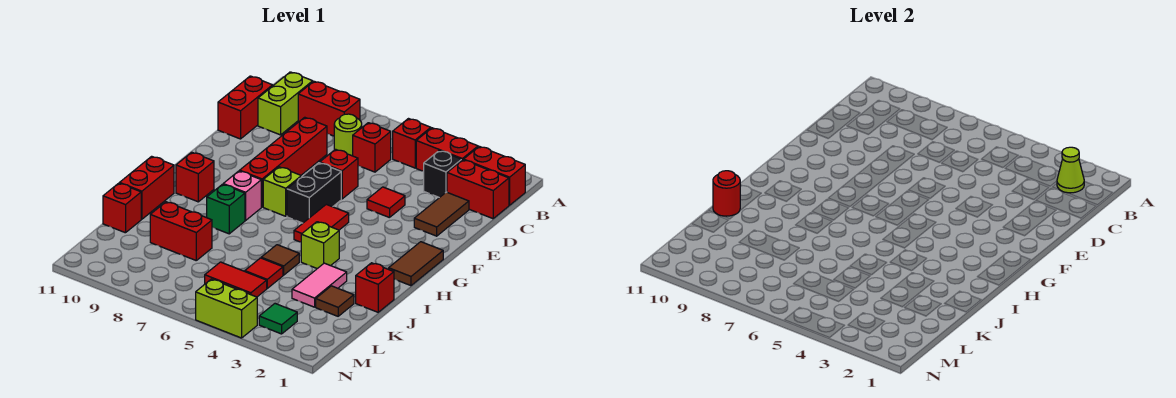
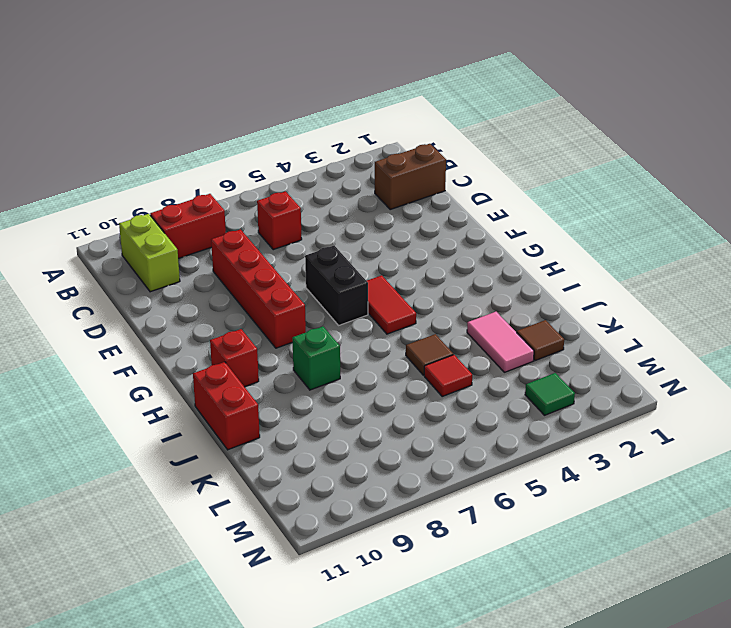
brown 1x2 brick [375,144,446,209] -> red 1x2 brick [447,160,509,219]
none -> red 1x2 brick [464,146,525,205]
none -> red 1x2 brick [416,128,478,171]
none -> red 1x1 brick [393,119,431,168]
none -> black 1x1 brick [424,151,462,198]

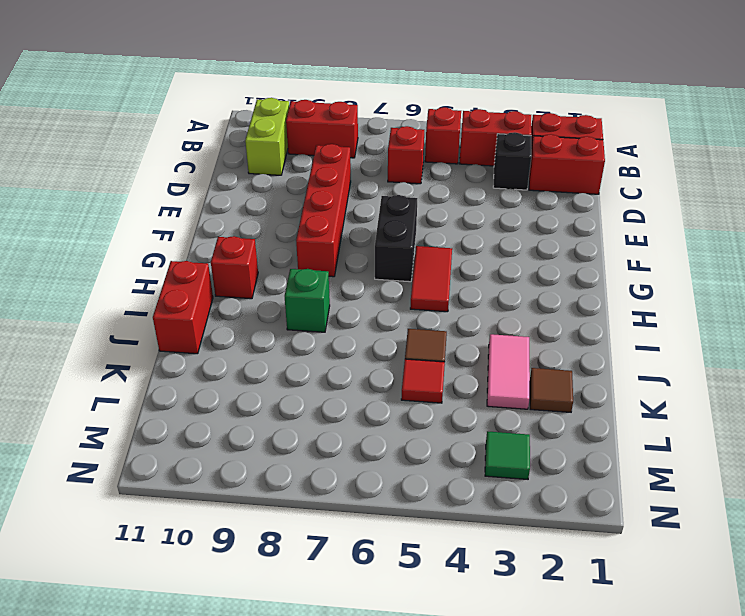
none -> lime 1x1 round brick [334,114,362,156]
none -> red 1x2 brick [218,76,273,139]
none -> brown 1x2 tile [414,192,469,236]
none -> red 1x1 tile [367,187,405,218]

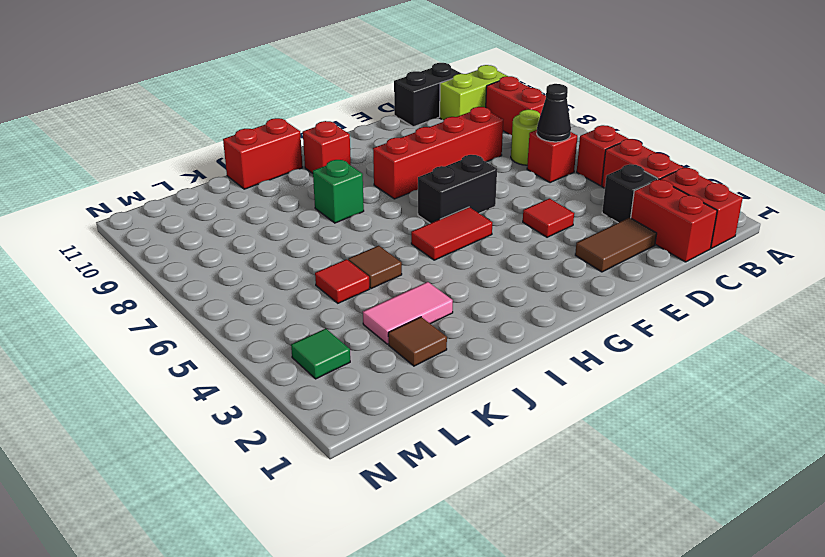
black 1x1 cone [537,84,571,142] -> none
black 1x2 brick [394,63,461,127] -> red 1x2 brick [218,76,273,139]
none -> red 1x1 brick [320,149,358,199]
none -> brown 1x2 tile [389,242,443,286]
none -> lime 1x1 brick [263,167,301,216]
none -> pink 1x1 brick [223,171,261,220]

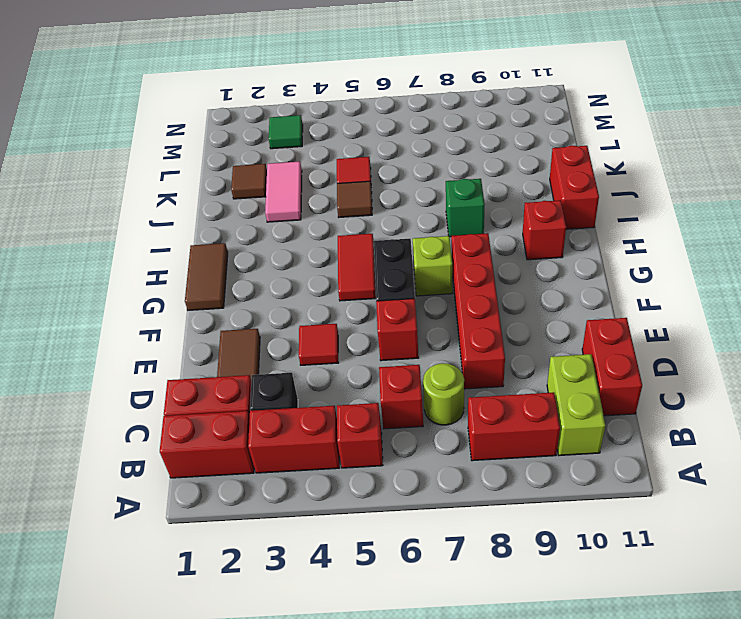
none -> pink 1x1 brick [223,171,261,220]
none -> lime 1x1 brick [301,222,339,269]
none -> red 1x1 brick [356,263,394,312]
none -> red 1x2 brick [150,202,212,260]

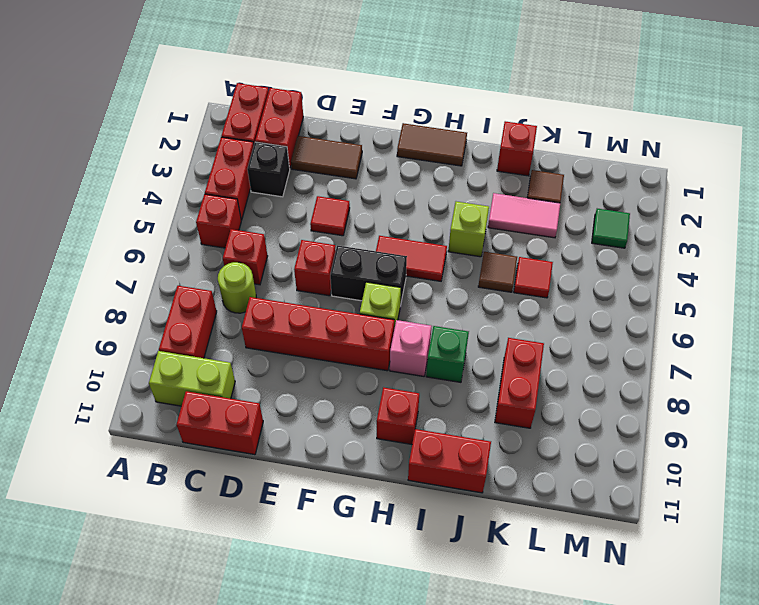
none -> red 1x1 brick [103,183,141,233]
none -> red 1x2 tile [205,262,267,297]
none -> lime 1x2 brick [196,279,257,338]
none -> lime 1x1 cone [1057,147,1084,193]

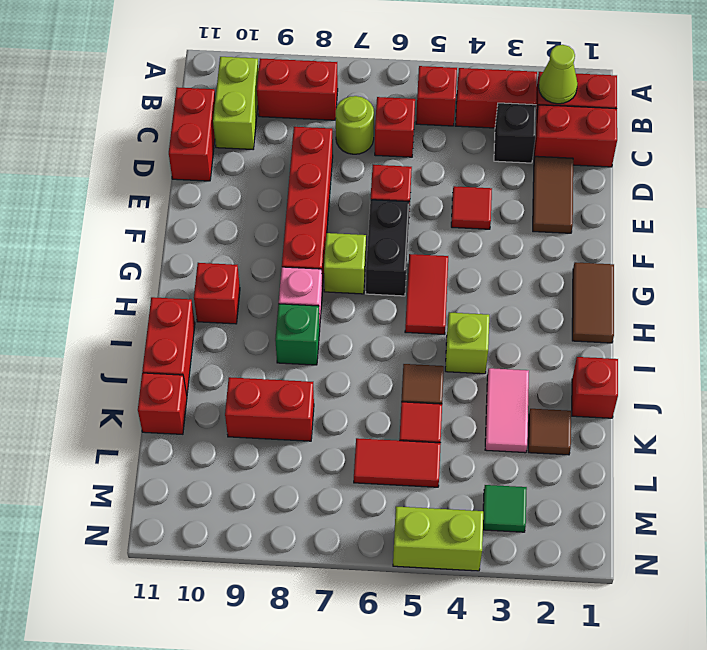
none -> red 1x1 round brick [713,171,740,216]

